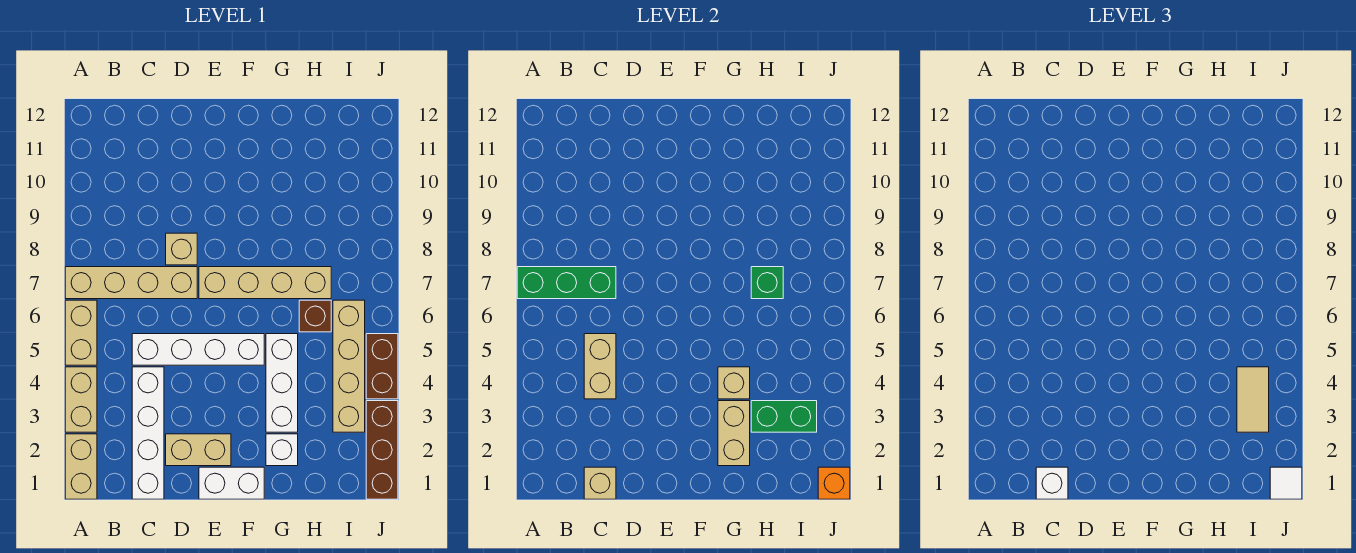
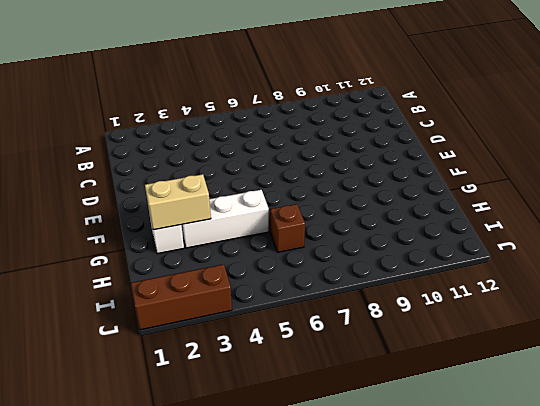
none -> tan 1x2 brick [65,434,97,499]
none -> tan 1x2 brick [65,367,97,432]
none -> tan 1x2 brick [65,300,97,365]

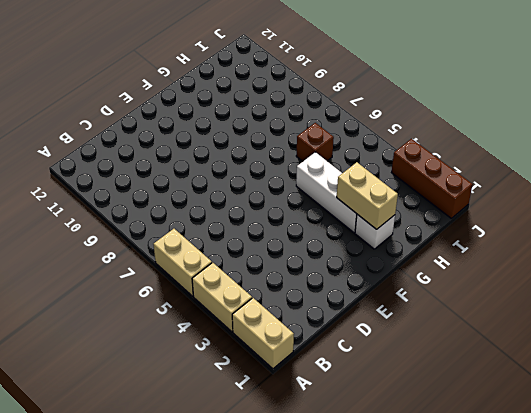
none -> tan 1x4 brick [65,267,197,299]
none -> white 1x4 brick [132,367,164,499]
none -> white 1x4 brick [132,334,264,365]

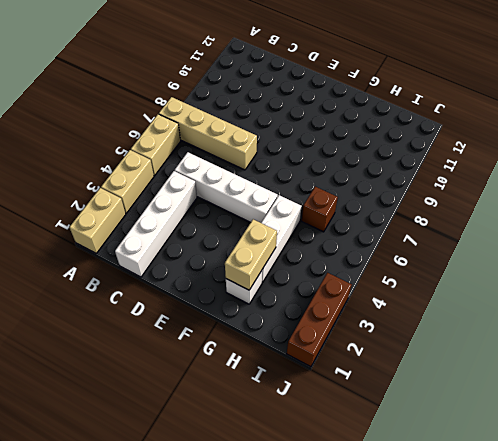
none -> tan 1x2 brick [166,434,231,466]
none -> tan 1x1 brick [166,233,197,265]
none -> white 1x2 brick [199,467,264,499]

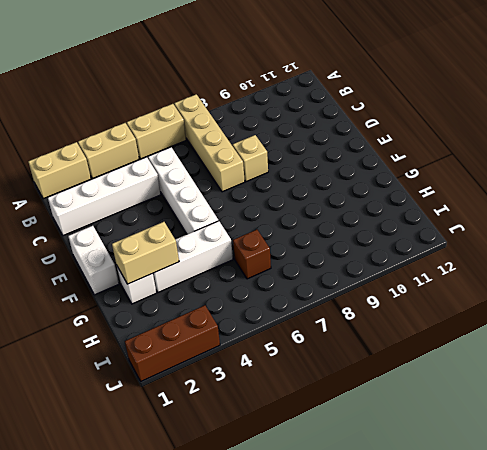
none -> tan 1x2 brick [166,434,231,466]
none -> tan 1x4 brick [199,267,331,299]
none -> tan 1x4 brick [333,300,365,432]

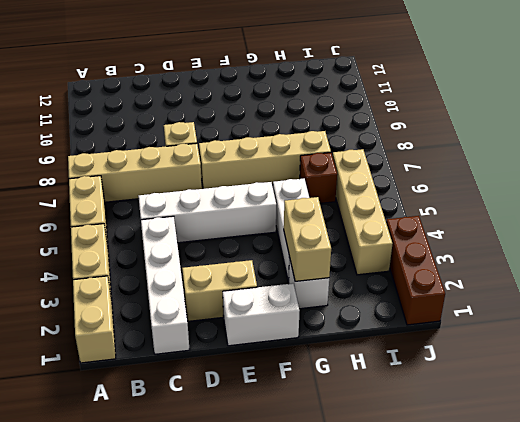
none -> brown 1x2 brick [366,334,398,399]
none -> green 1x3 brick [517,267,616,299]
none -> tan 1x1 brick [584,467,616,499]

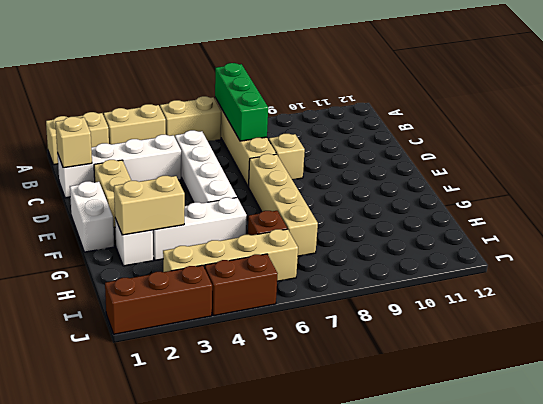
none -> tan 1x2 brick [584,334,616,399]
none -> tan 1x1 brick [718,367,750,399]
none -> green 1x2 brick [751,401,817,432]

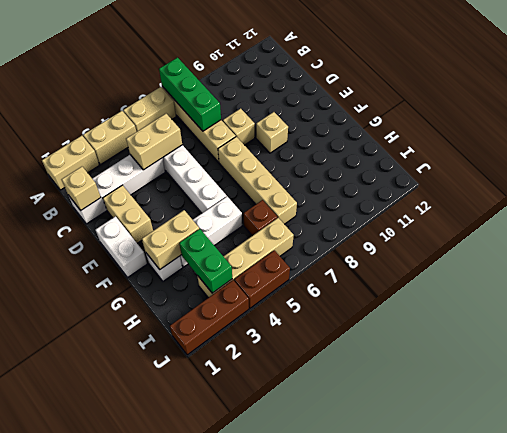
tan 1x1 brick [256,112,288,153] -> tan 1x1 brick moved to [718,367,750,399]
none -> green 1x1 brick [751,267,783,299]
none -> orange 1x1 brick [818,467,850,499]
none -> white 1x1 brick [1036,467,1068,499]

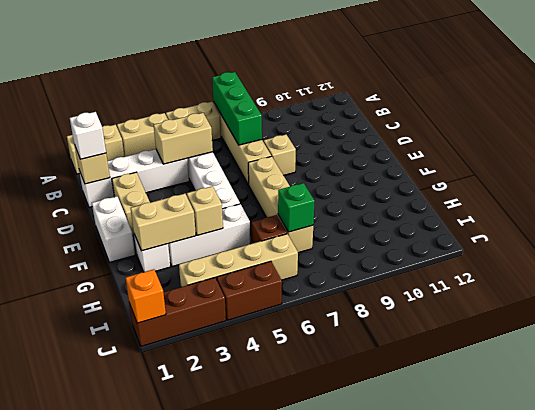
none -> green 1x2 brick [751,401,817,432]
none -> tan 1x2 tile [1237,367,1269,432]
none -> white 1x1 tile [1270,467,1302,499]

